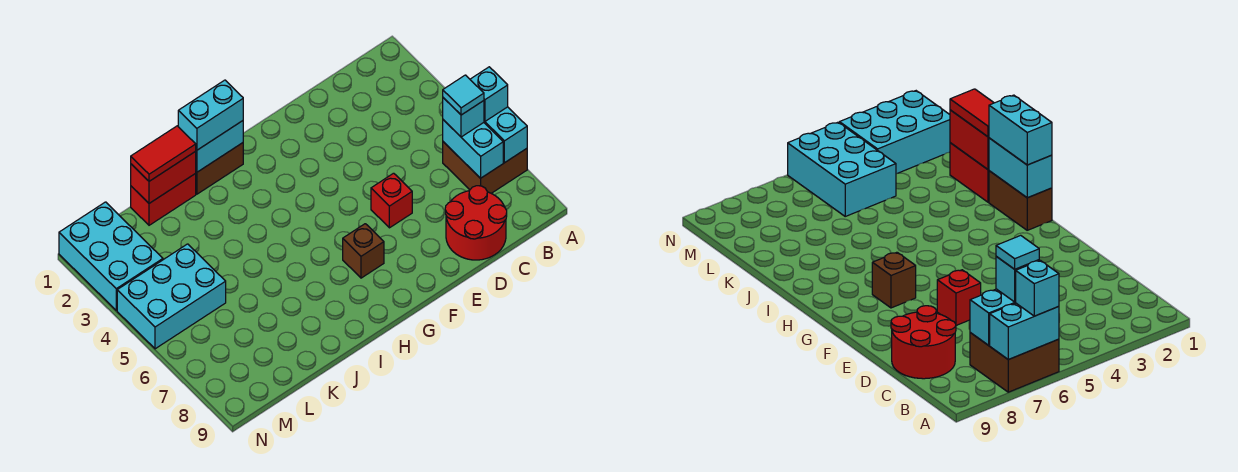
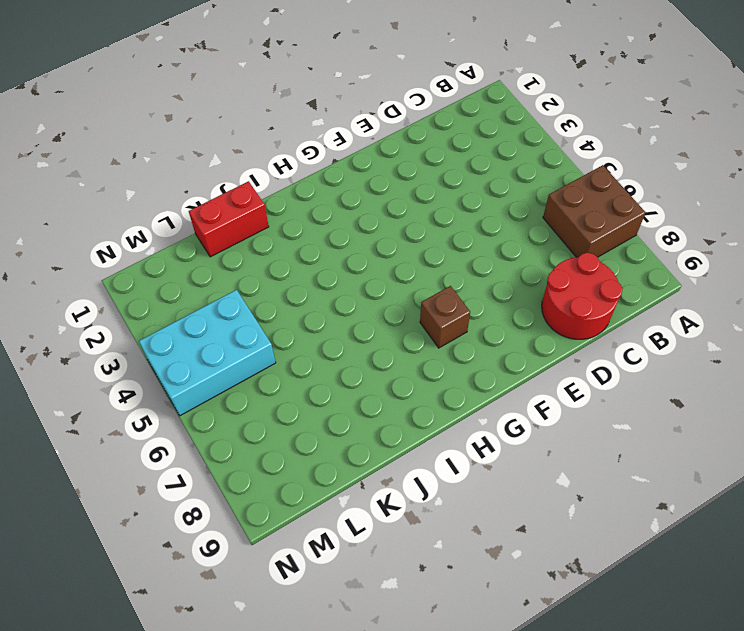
none -> red 1x1 brick [371,173,412,228]
none -> brown 1x2 brick [195,143,243,194]
none -> cyan 2x3 brick [59,202,163,310]

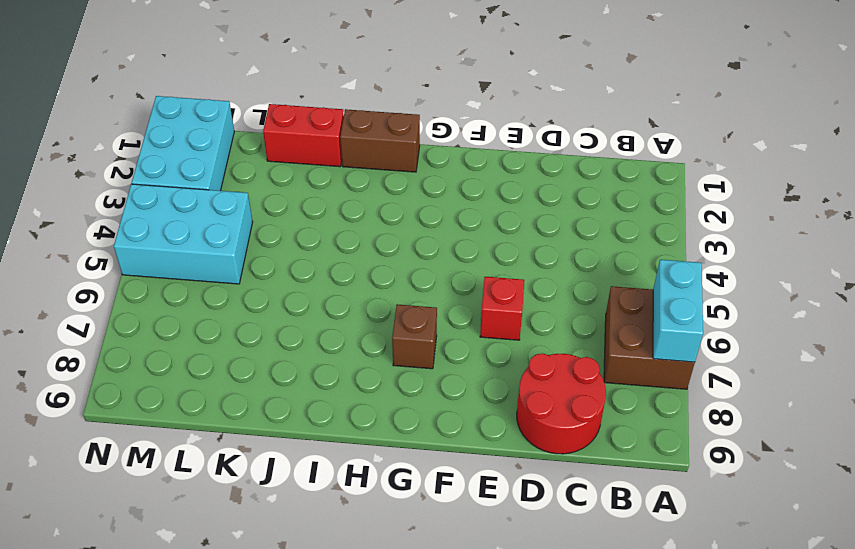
none -> cyan 1x2 brick [443,120,503,178]
none -> cyan 1x2 brick [196,121,243,172]
none -> red 1x2 brick [131,151,196,203]

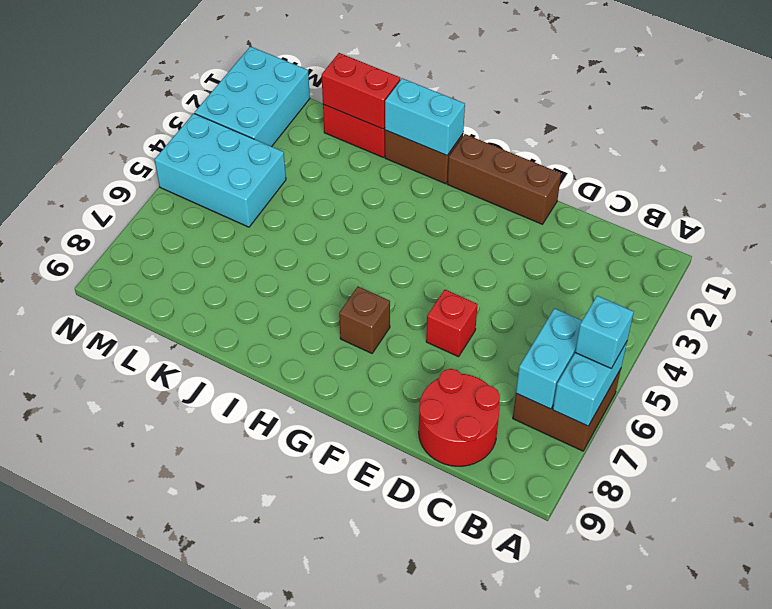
brown 1x3 brick [447,134,561,224] -> none
none -> cyan 1x1 brick [443,98,484,137]
none -> cyan 1x2 brick [178,80,243,150]
none -> red 1x2 tile [131,126,196,181]

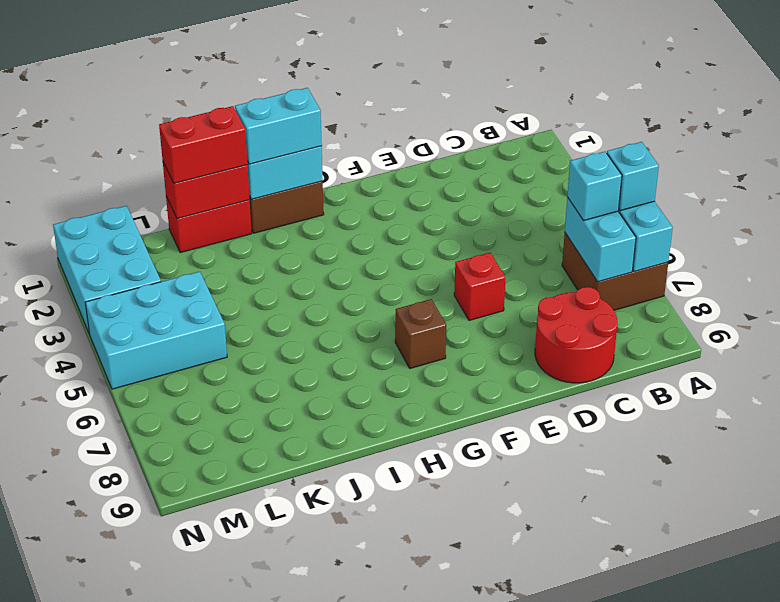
red 1x2 brick [159,106,248,183] -> red 1x2 tile [131,126,196,181]
none -> cyan 1x1 tile [443,75,484,115]

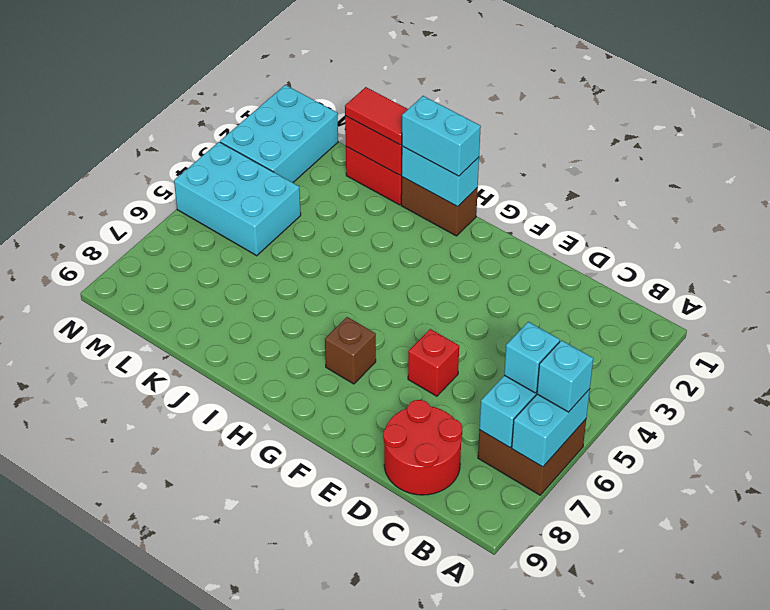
none -> cyan 1x1 tile [443,75,484,115]

